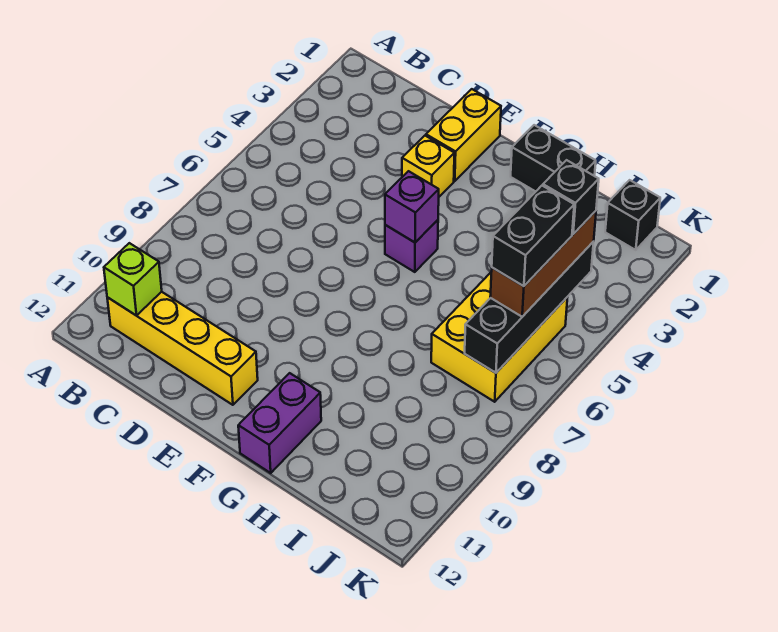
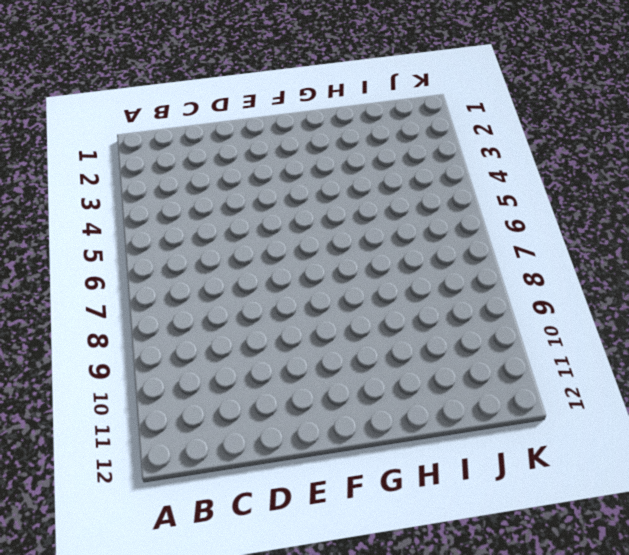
none -> yellow 1x4 brick [107,292,258,405]
none -> yellow 1x2 brick [426,89,501,181]
none -> yellow 1x1 brick [402,136,454,197]

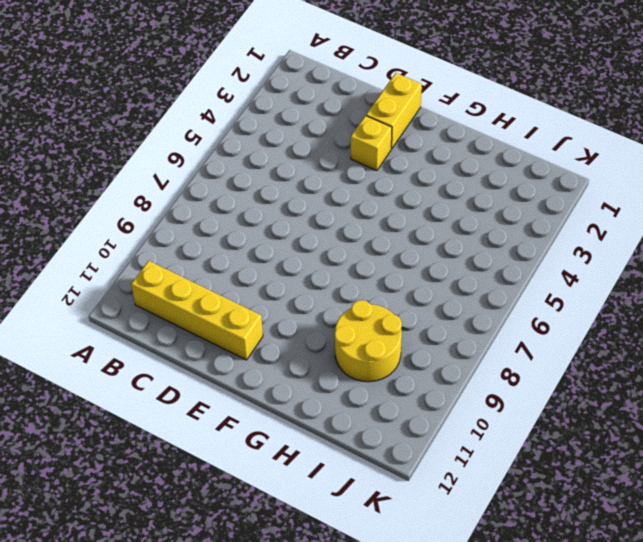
yellow 2x2 round brick [335,300,402,382] -> none
none -> purple 1x1 brick [385,220,438,272]
none -> black 1x2 brick [511,125,596,192]
none -> purple 1x2 brick [238,373,321,473]

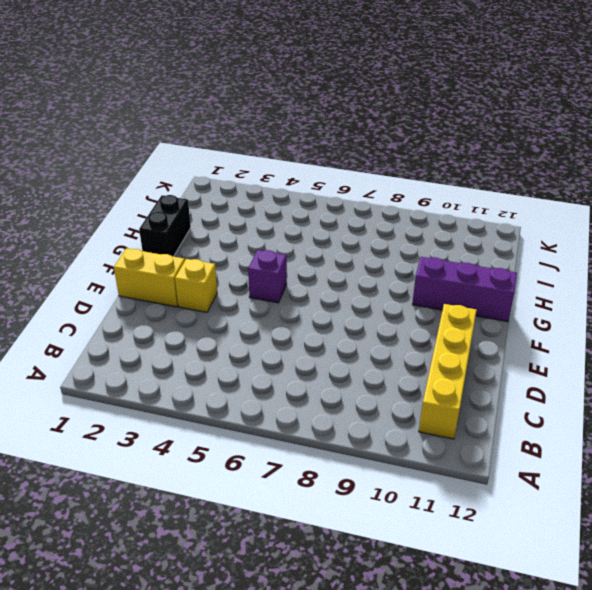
purple 1x3 brick [412,257,517,322] -> purple 1x2 brick [238,373,321,473]
none -> yellow 2x3 brick [431,273,567,402]
none -> black 1x1 brick [605,180,660,250]
none -> lime 1x1 brick [104,243,162,316]

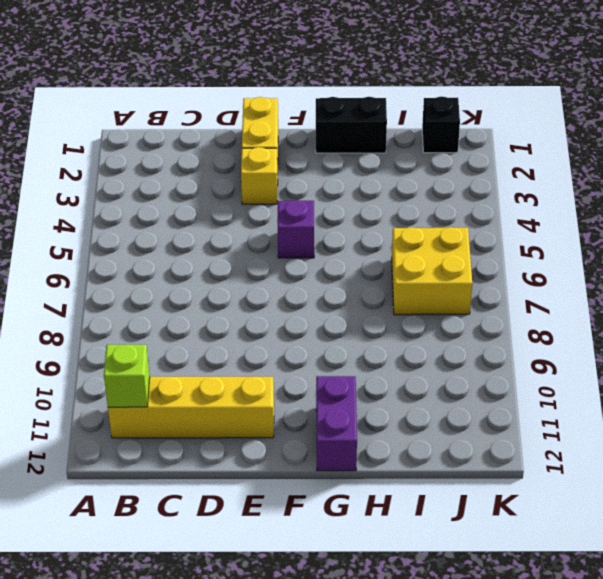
yellow 2x2 brick [392,227,472,315] -> yellow 2x3 brick [431,273,567,402]
none -> purple 1x1 brick [385,171,439,242]
none -> black 1x4 brick [465,242,594,373]
none -> brown 1x3 brick [490,211,596,317]

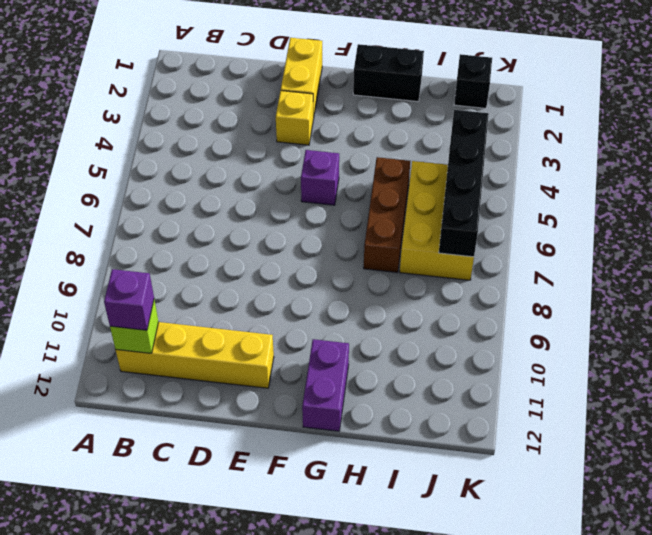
purple 1x1 brick [104,269,154,330] -> purple 1x1 brick moved to [385,171,439,242]
brown 1x3 brick [364,157,410,272] -> brown 1x3 brick moved to [490,211,596,317]
none -> black 1x1 brick [543,160,599,234]
none -> black 1x2 brick [492,186,574,286]

